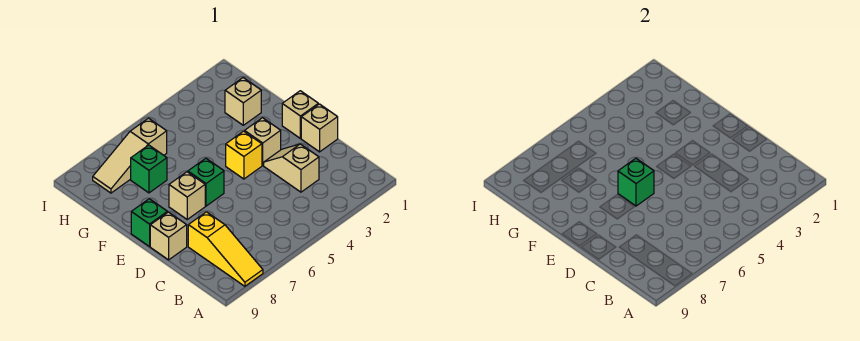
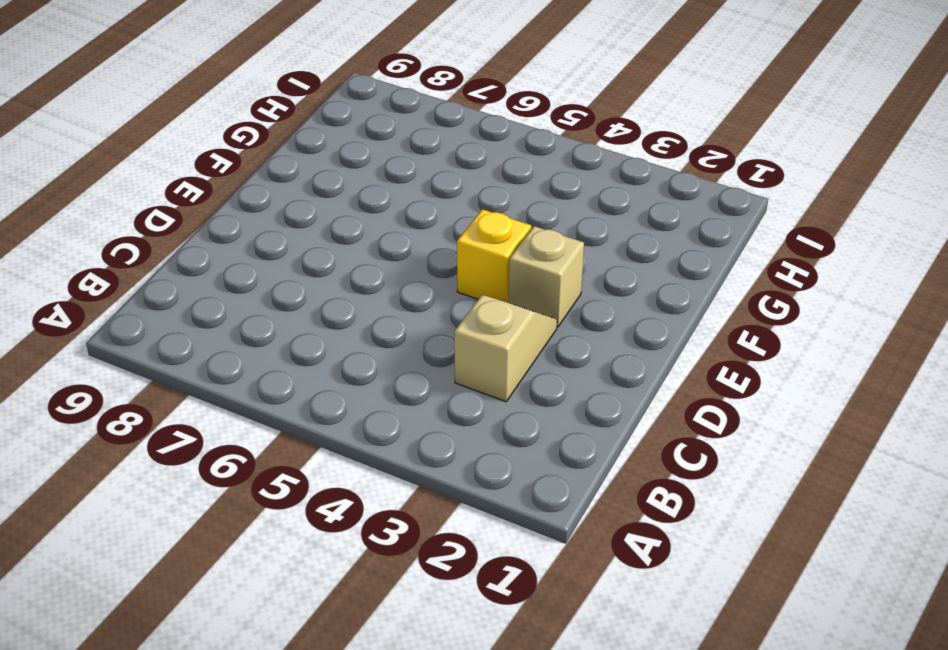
none -> yellow 1x3 slope [188,212,263,286]
none -> tan 1x1 brick [301,104,338,152]
none -> tan 1x1 brick [150,212,187,260]

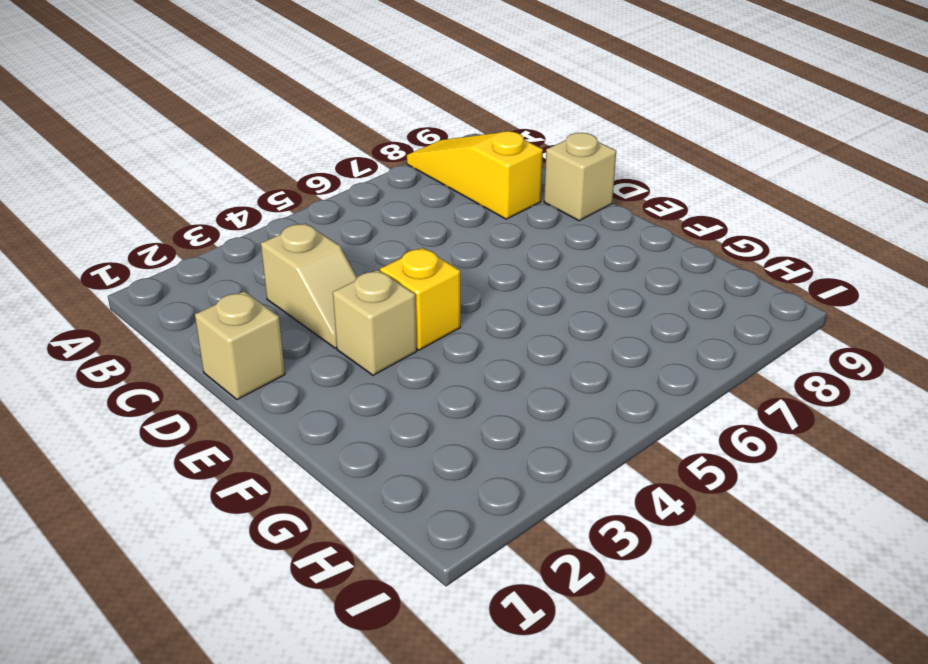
none -> tan 1x1 brick [282,91,318,138]
none -> green 1x1 brick [188,158,224,206]
none -> tan 1x1 brick [169,172,205,219]

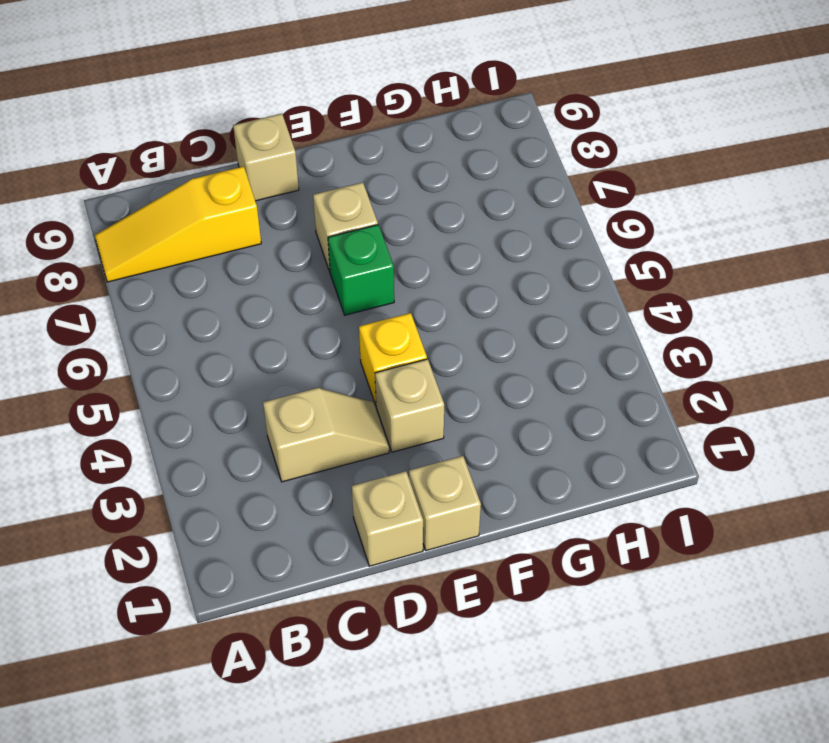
none -> green 1x1 brick [131,199,167,247]
none -> tan 1x1 brick [225,78,261,125]
none -> green 1x1 brick [131,145,167,193]

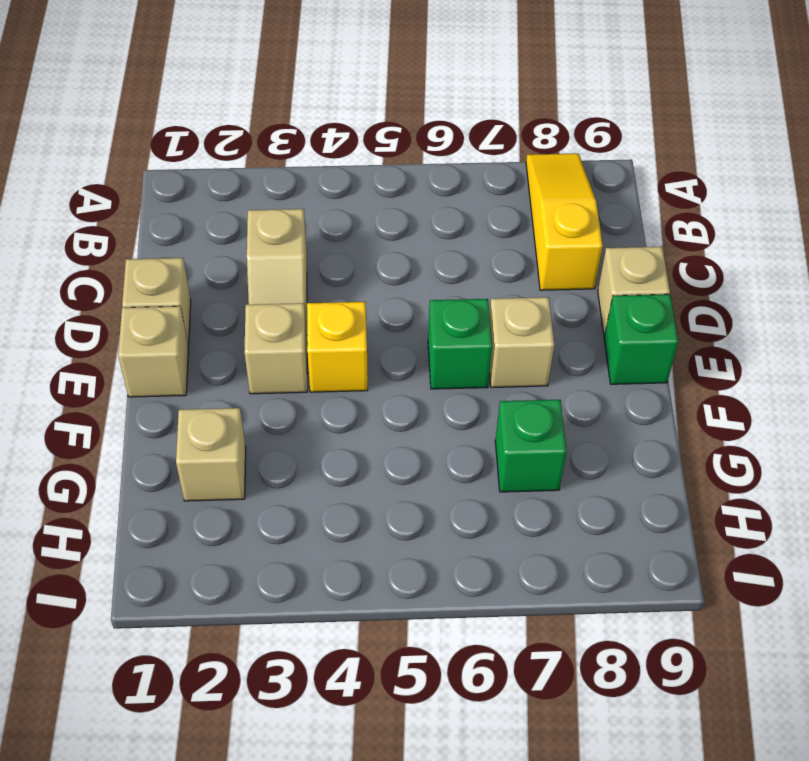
none -> tan 1x3 slope [93,118,167,193]
none -> green 1x1 brick [618,158,654,206]

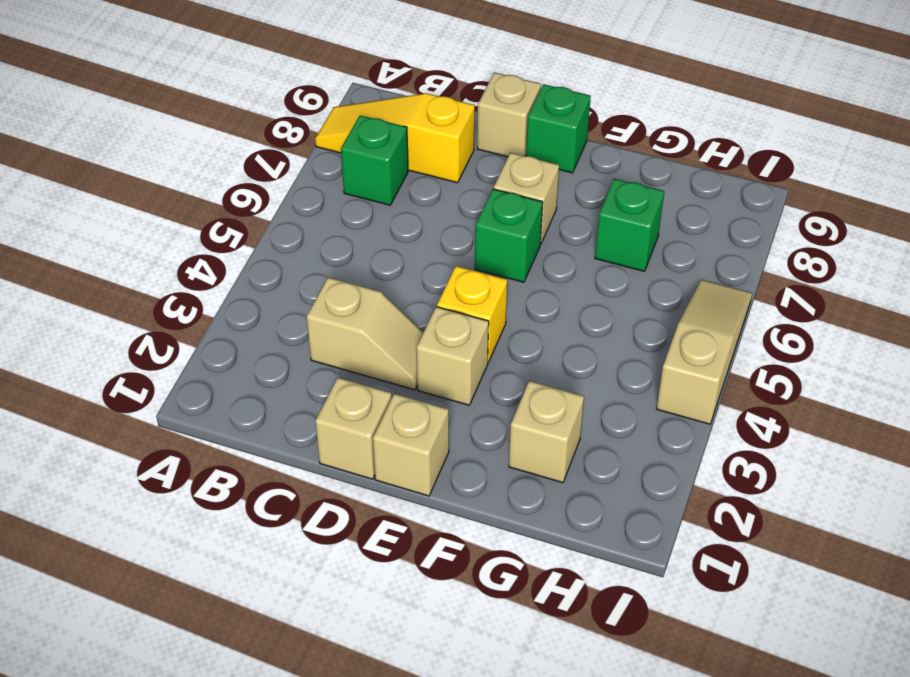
green 1x1 brick [341,115,408,205] -> green 1x1 brick moved to [618,158,654,206]
tan 1x3 slope [657,280,752,424] -> tan 1x3 slope moved to [93,118,167,193]

